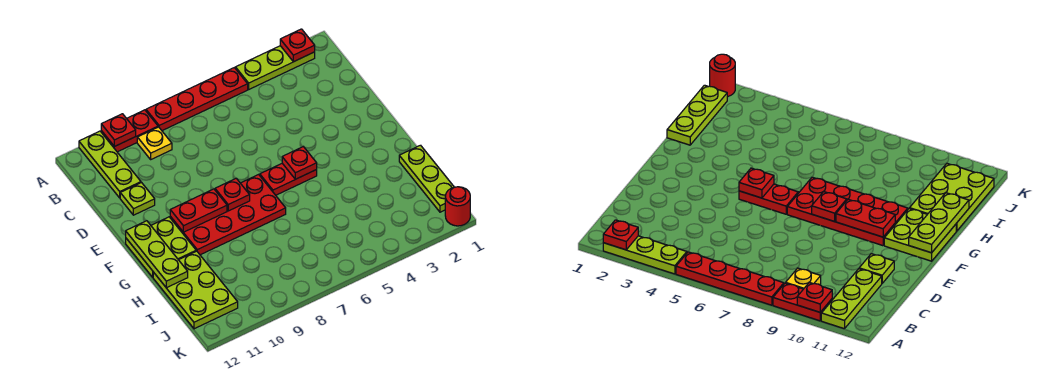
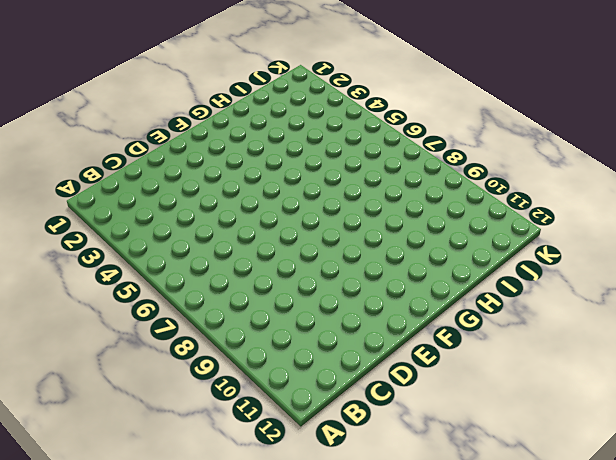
none -> lime 1x3 plate [235,46,315,89]
none -> red 1x4 plate [146,68,248,131]
none -> red 1x2 plate [101,110,158,152]

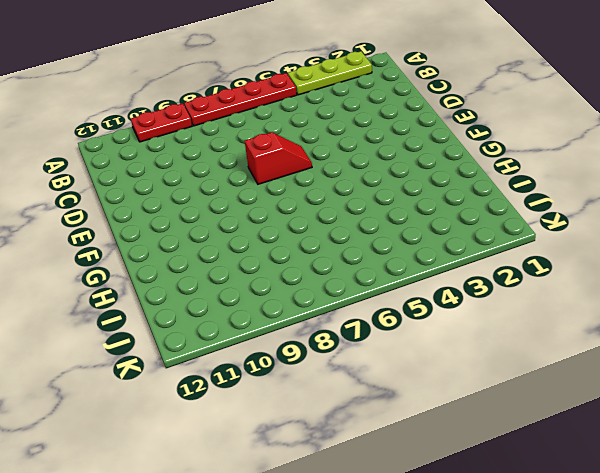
red 1x2 slope [245,132,312,184] -> none
none -> lime 1x3 plate [79,131,141,198]
none -> yellow 1x1 plate [137,127,172,159]
none -> lime 1x1 plate [120,183,155,215]

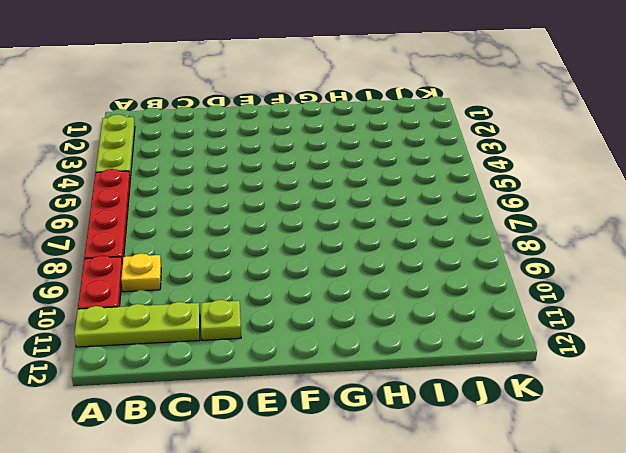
none -> red 1x2 plate [260,163,317,195]
none -> red 2x4 plate [170,175,286,255]
none -> lime 2x2 plate [126,217,196,277]

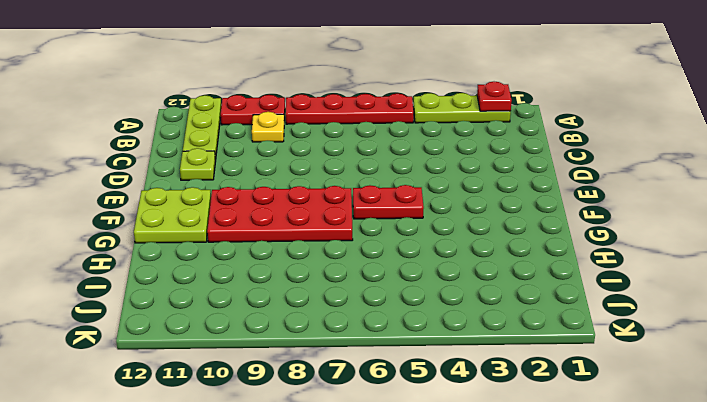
none -> lime 1x3 plate [399,145,454,212]
none -> lime 2x3 plate [153,251,238,329]
none -> red 1x1 round brick [445,187,470,226]

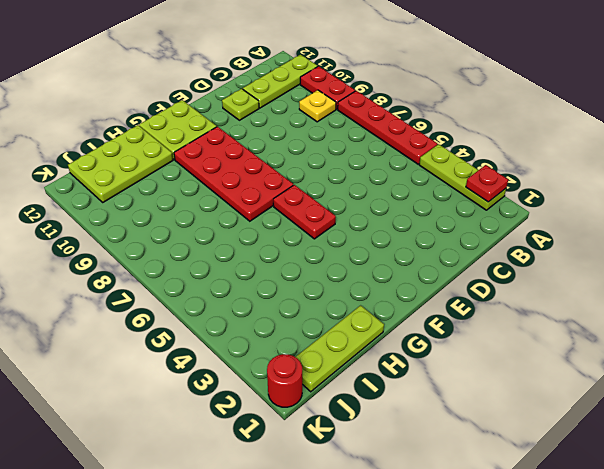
none -> red 1x1 plate [101,114,136,147]
none -> red 1x1 plate [282,147,317,179]
none -> red 1x1 plate [215,178,250,211]

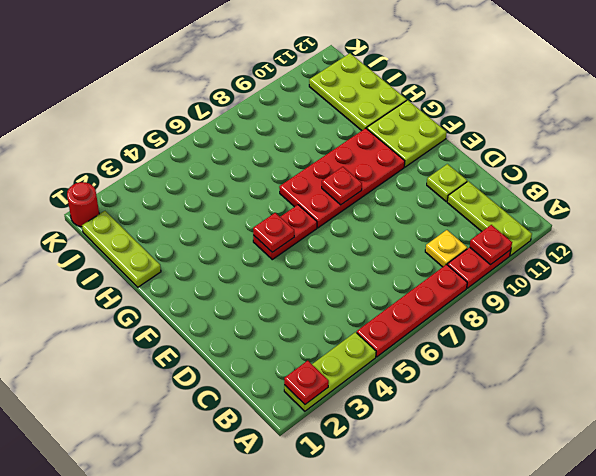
none -> red 1x2 plate [170,189,227,232]
none -> lime 1x3 plate [126,221,188,288]

